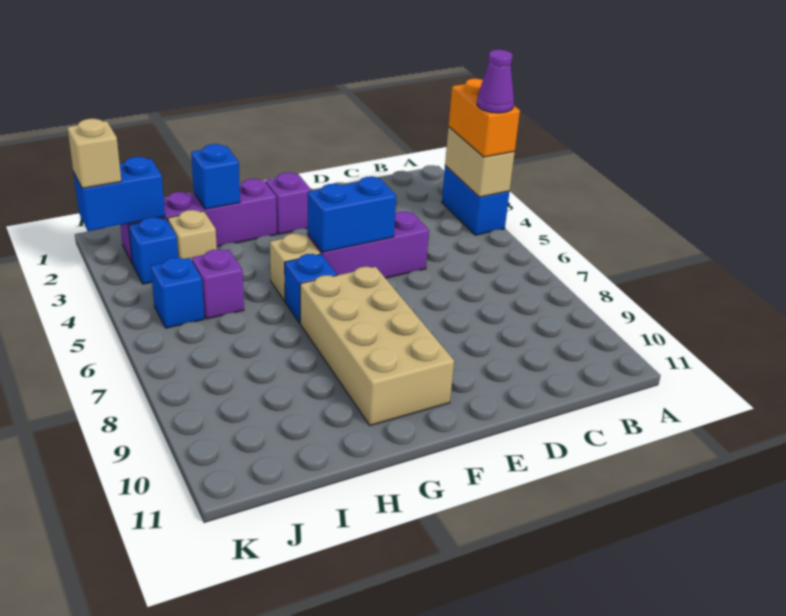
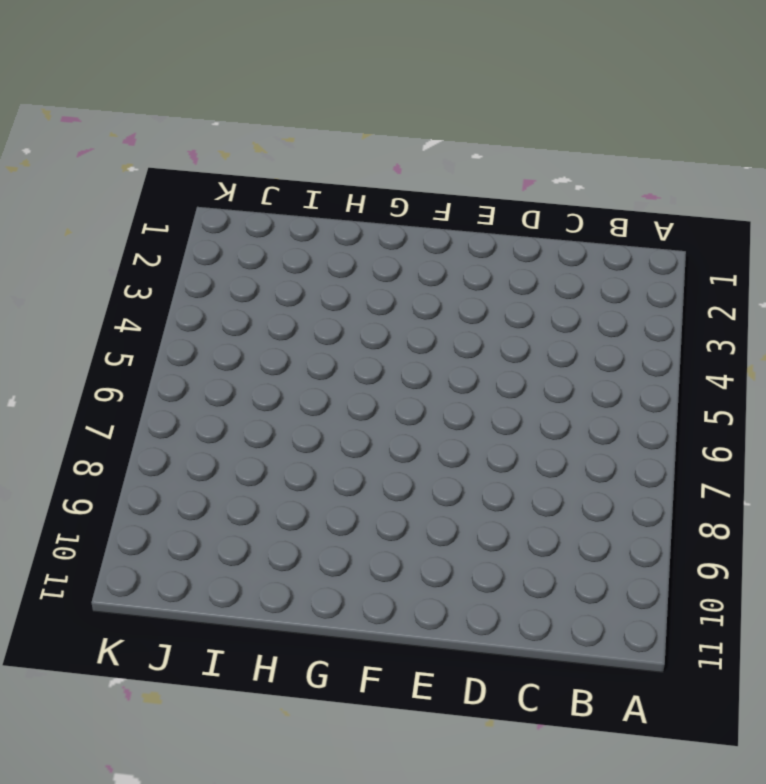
none -> blue 1x2 brick [442,166,510,235]
none -> purple 1x3 brick [307,211,429,278]
none -> purple 1x1 brick [265,172,311,234]

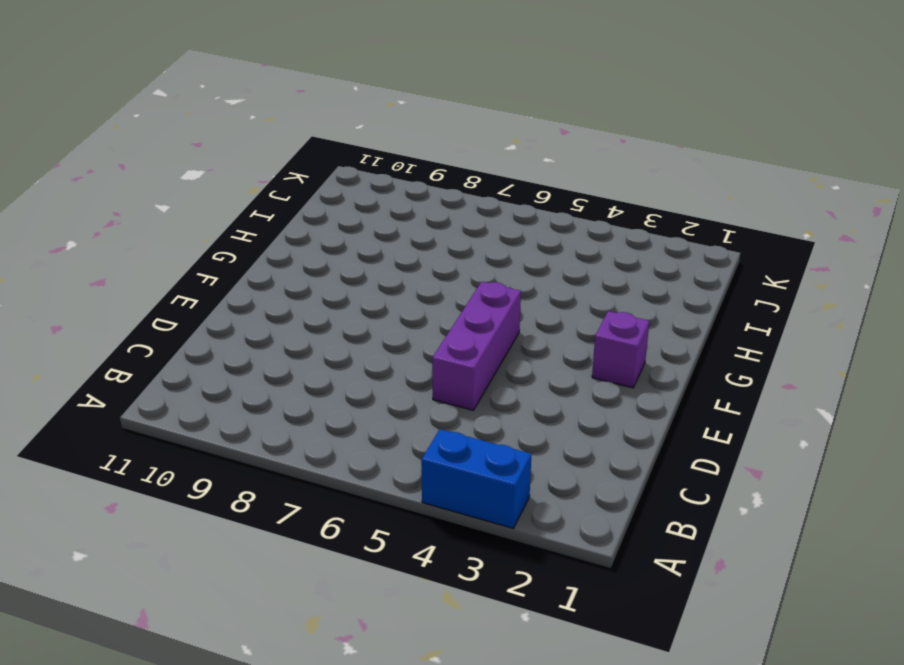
none -> tan 2x4 brick [300,267,454,426]
none -> purple 1x4 brick [120,179,277,264]
none -> tan 1x1 brick [270,234,320,301]

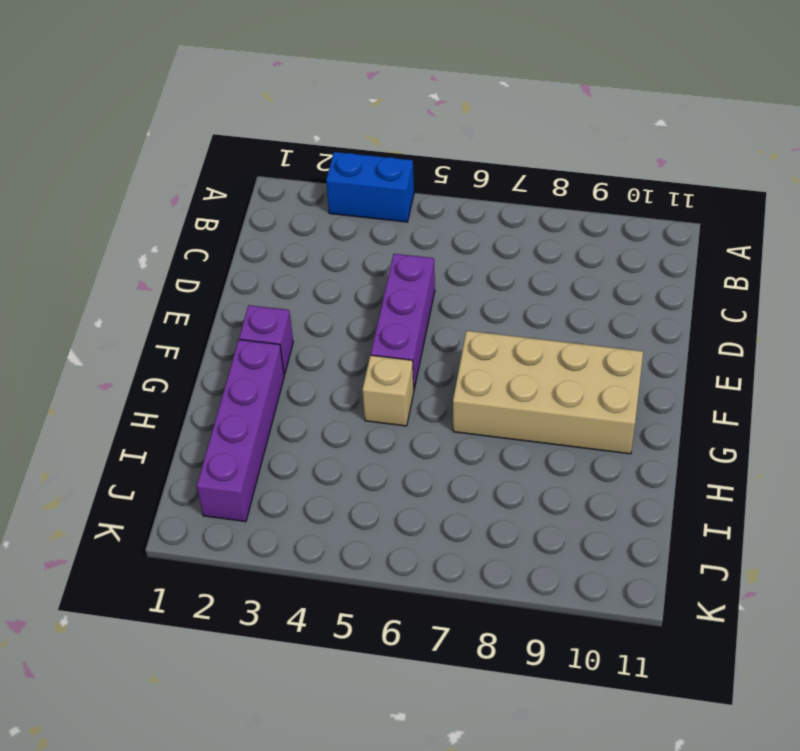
none -> blue 1x1 brick [285,254,337,323]
none -> tan 1x1 brick [168,210,217,261]
none -> purple 1x1 brick [192,249,244,319]

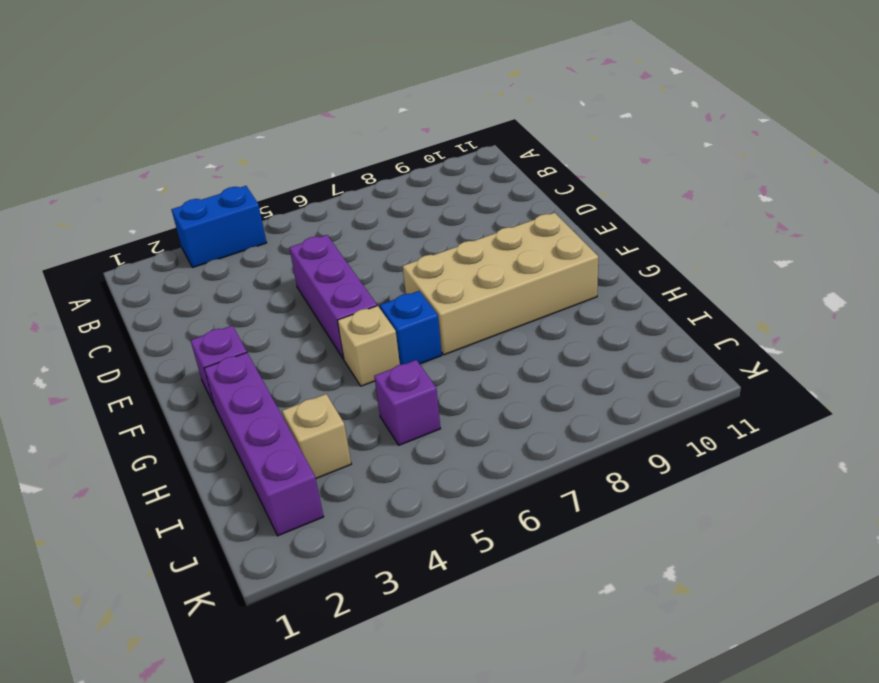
none -> blue 1x1 brick [129,217,178,284]
none -> blue 1x1 brick [151,258,204,328]
none -> tan 1x2 brick [445,127,515,197]

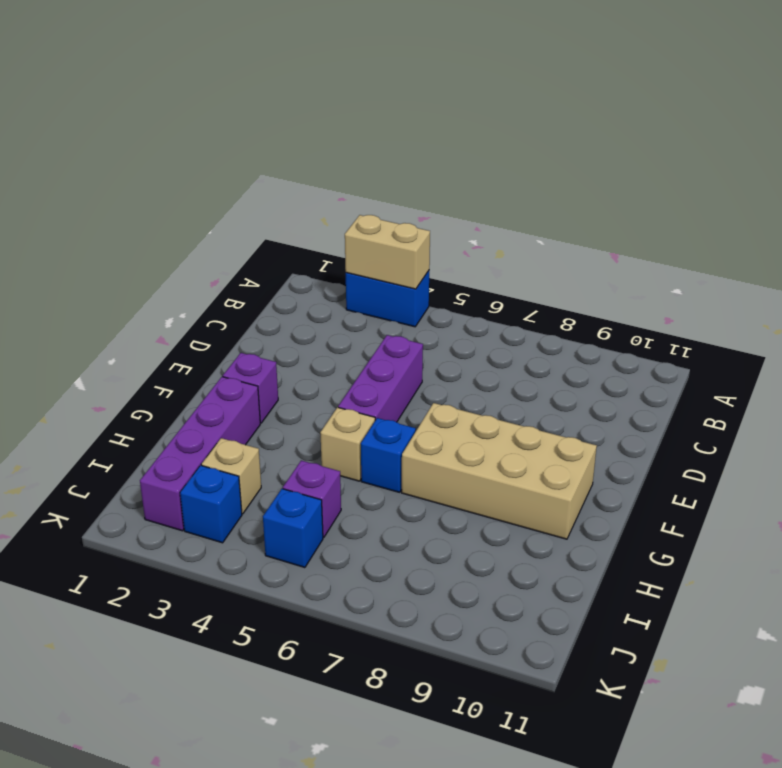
none -> blue 1x2 brick [307,177,396,252]
none -> blue 1x1 brick [191,144,240,209]
none -> blue 1x2 brick [73,157,165,231]

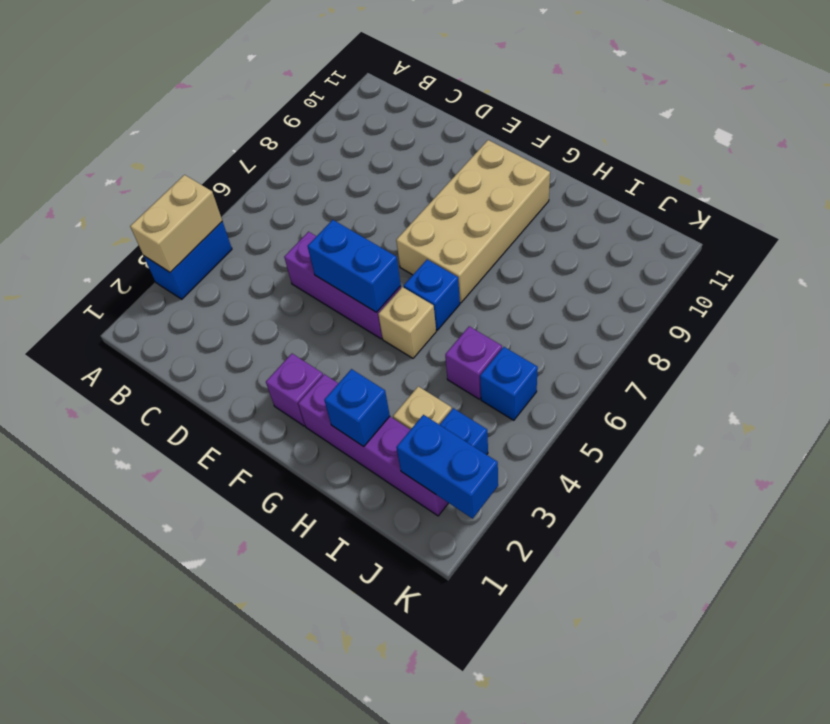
none -> orange 1x2 brick [449,79,520,157]
none -> tan 1x1 brick [67,119,121,188]
none -> purple 1x1 cone [477,50,514,113]

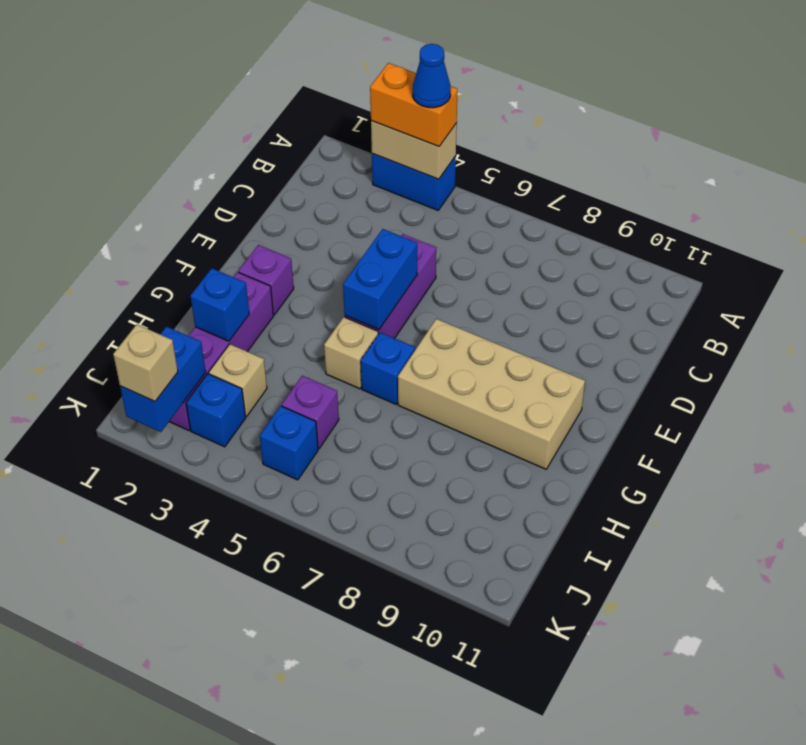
blue 1x1 cone [413,44,451,108] -> purple 1x1 cone [477,50,514,113]

